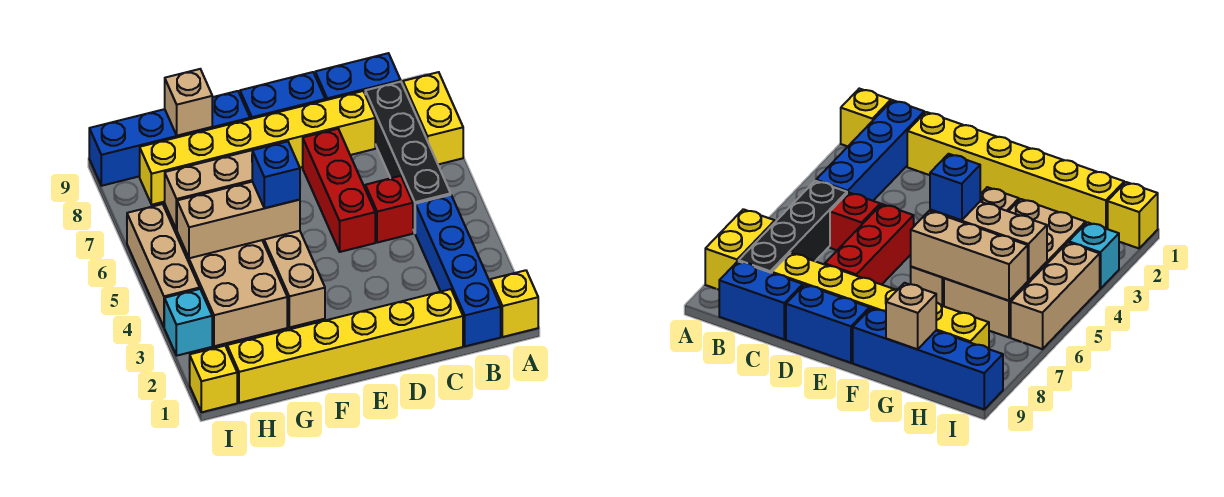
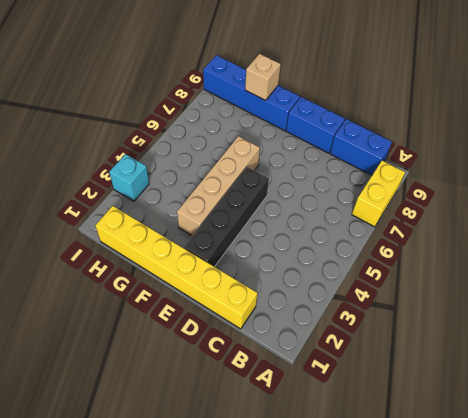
black 1x4 brick [184,167,269,267] -> black 1x4 brick moved to [365,82,451,232]
none -> yellow 1x1 brick [491,270,538,337]
none -> blue 1x4 brick [415,195,501,346]
none -> red 1x1 brick [365,176,413,243]

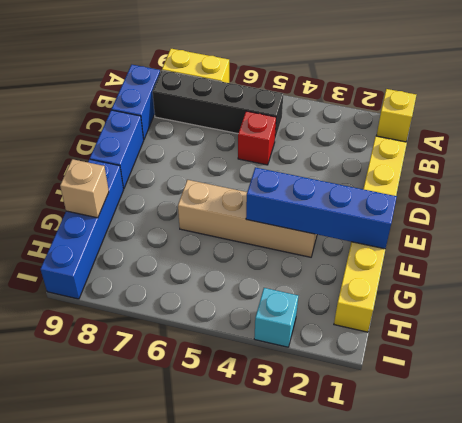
blue 1x4 brick [246,167,397,249] -> blue 1x4 brick moved to [415,195,501,346]
none -> yellow 1x6 brick [140,91,375,205]
none -> red 1x3 brick [303,129,375,252]
none -> tan 2x4 brick [165,206,287,346]

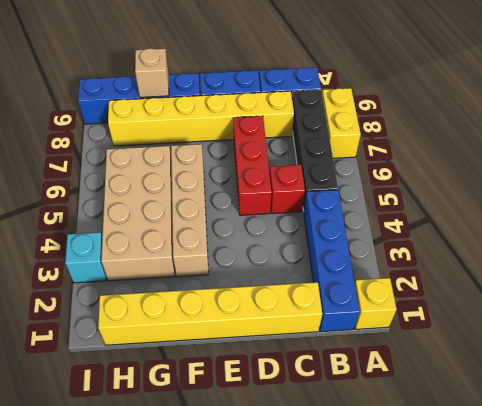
none -> yellow 1x1 brick [190,346,237,412]
none -> tan 1x3 brick [127,204,200,327]
none -> tan 1x3 brick [177,182,300,258]

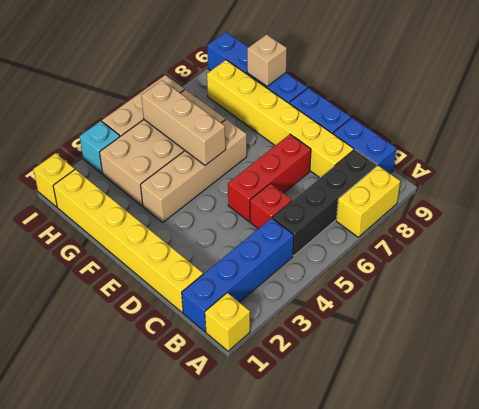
none -> tan 1x3 brick [165,150,252,230]
none -> blue 1x1 brick [252,141,300,208]

